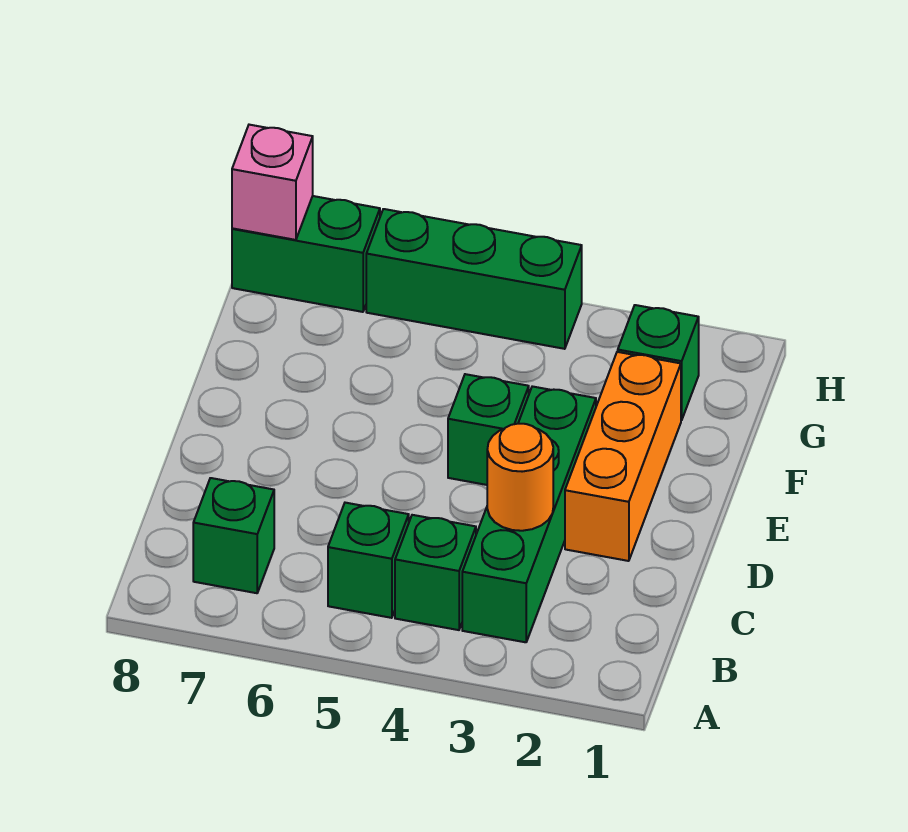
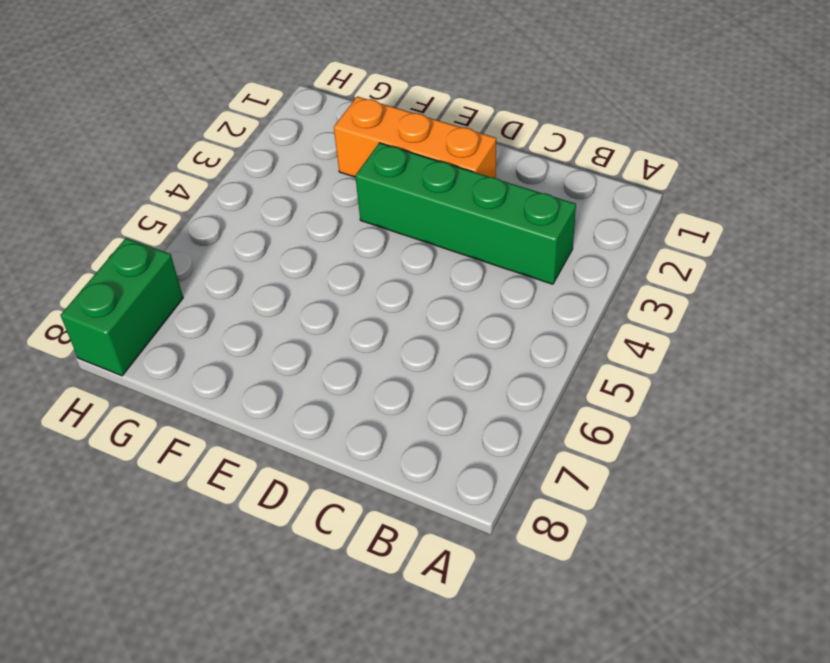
none -> green 1x1 brick [395,515,476,630]
none -> green 1x1 brick [328,503,409,618]

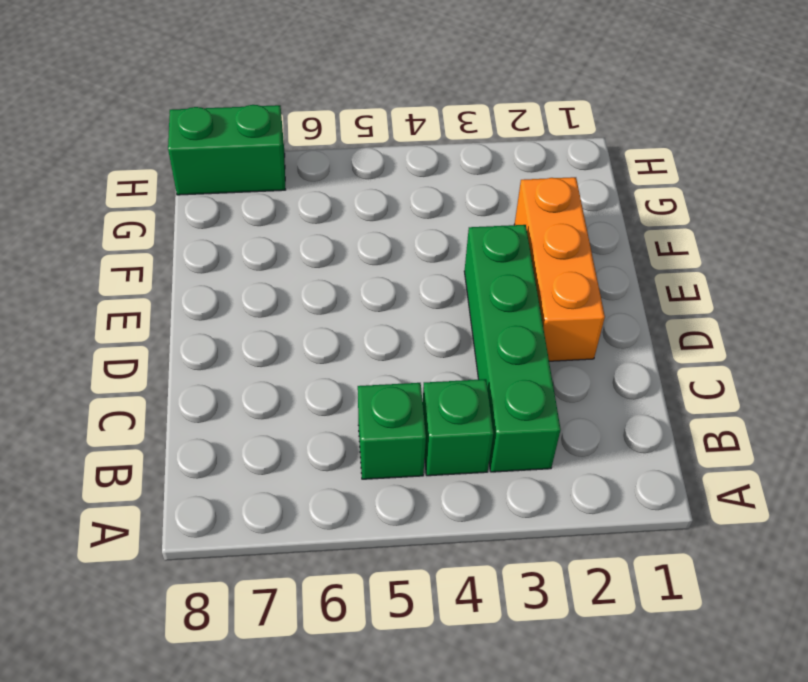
none -> green 1x1 brick [193,478,274,593]
none -> green 1x1 brick [448,374,529,485]

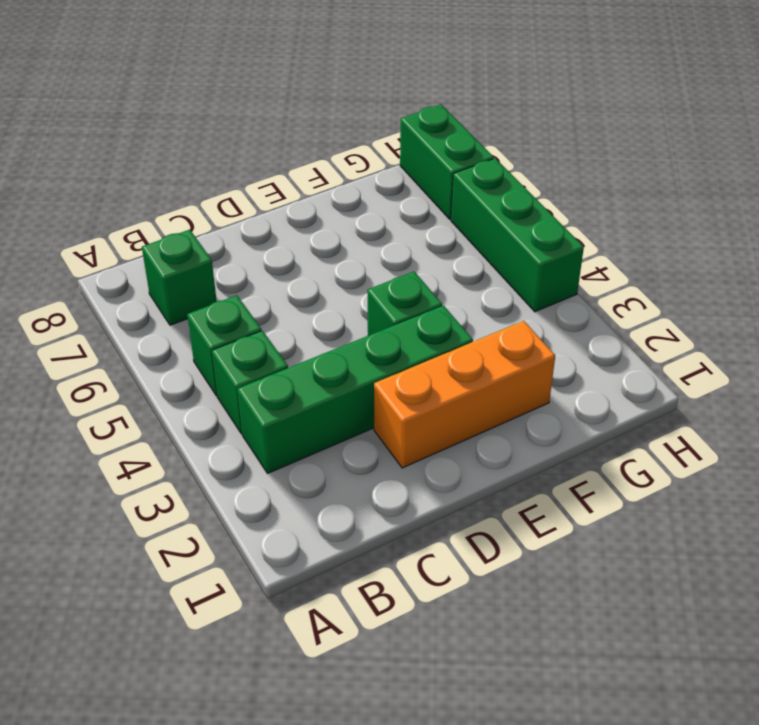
none -> green 1x1 brick [618,305,699,420]
none -> orange 1x1 round brick [487,423,553,531]

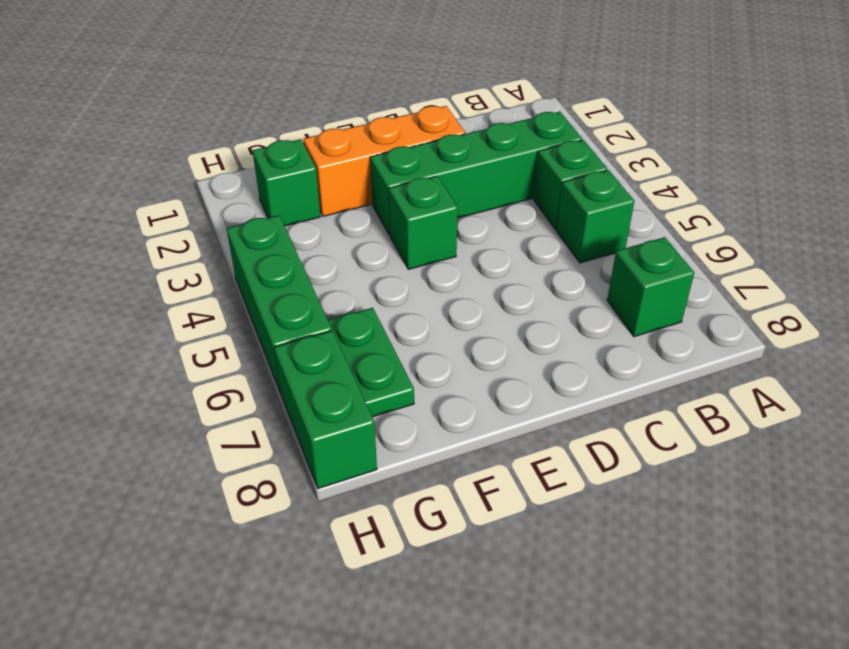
green 1x2 plate [328,308,414,417] -> none
none -> orange 1x1 round brick [487,423,553,531]
none -> pink 1x1 brick [232,125,313,240]

